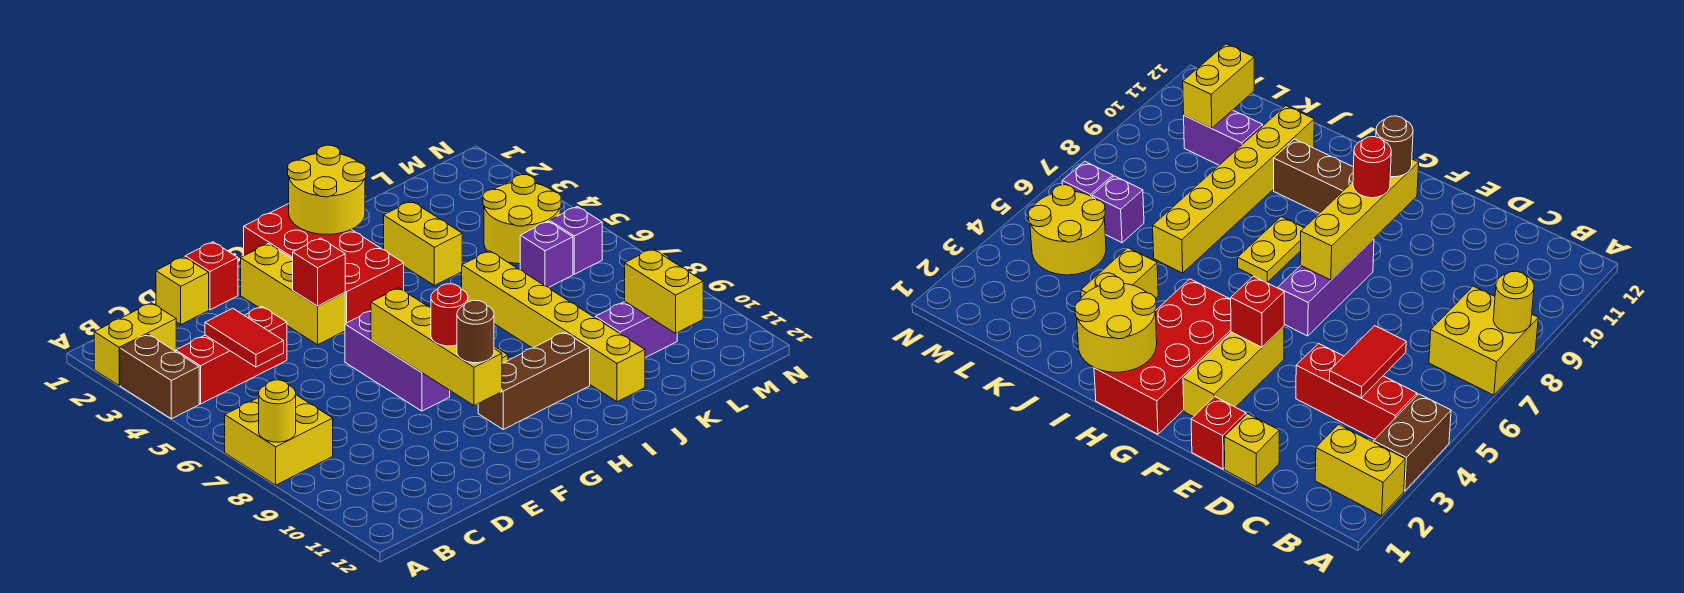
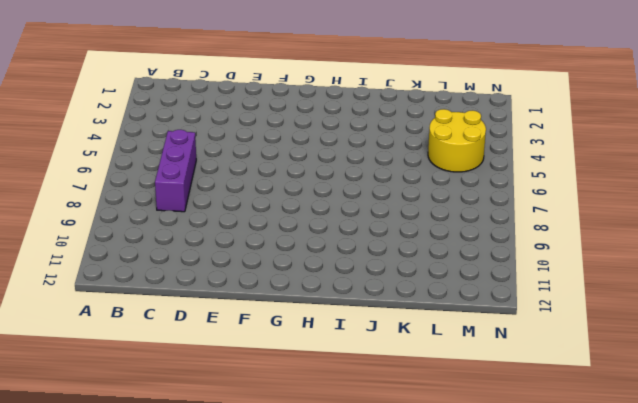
purple 1x3 brick [155,130,196,212] -> purple 1x3 brick moved to [345,311,450,411]
none -> yellow 1x2 brick [94,303,176,385]
none -> brown 1x2 brick [120,334,199,419]
none -> yellow 2x2 brick [225,395,333,485]

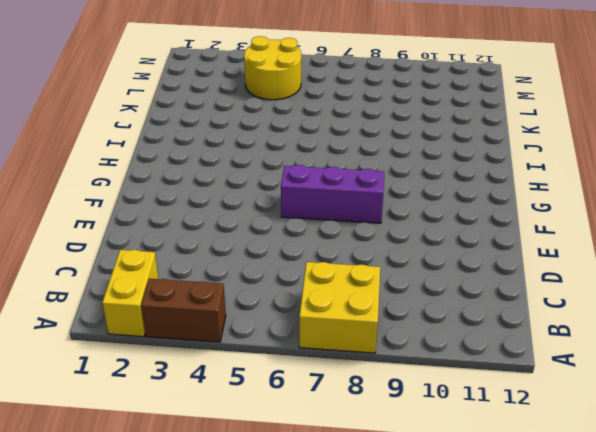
none -> red 1x3 brick [176,307,287,404]
none -> yellow 1x1 brick [156,257,209,324]
none -> red 1x1 brick [185,242,238,310]

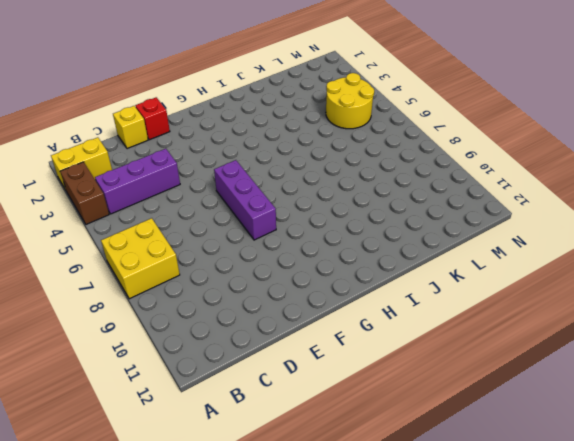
purple 1x3 brick [95,149,180,214] -> red 1x3 brick [176,307,287,404]
none -> yellow 1x3 brick [241,244,345,345]
none -> red 2x4 brick [244,204,404,324]
none -> brown 1x3 brick [478,332,590,429]

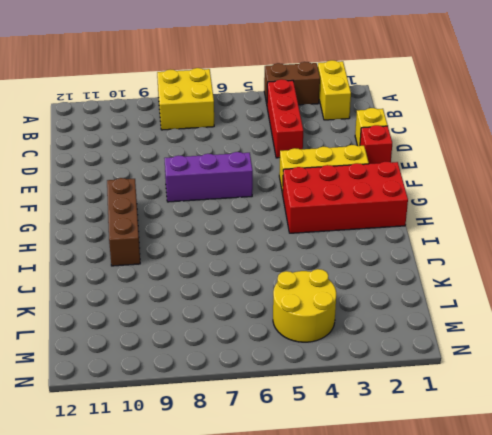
none -> yellow 1x2 plate [1238,217,1304,283]
none -> yellow 1x2 brick [384,201,462,286]
none -> yellow 1x6 brick [462,251,645,402]

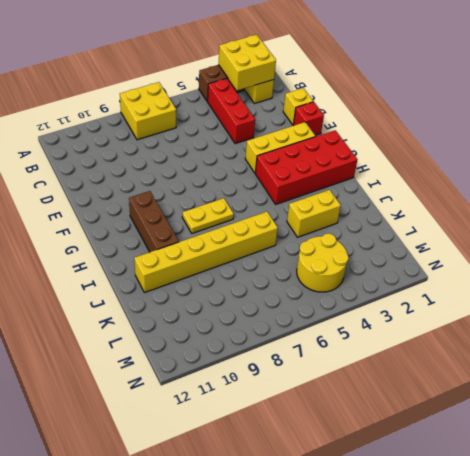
yellow 2x2 brick [219,35,276,90] -> none
none -> purple 1x3 brick [345,311,450,411]
none -> purple 1x2 brick [595,302,677,358]
none -> purple 1x1 brick [520,221,573,287]

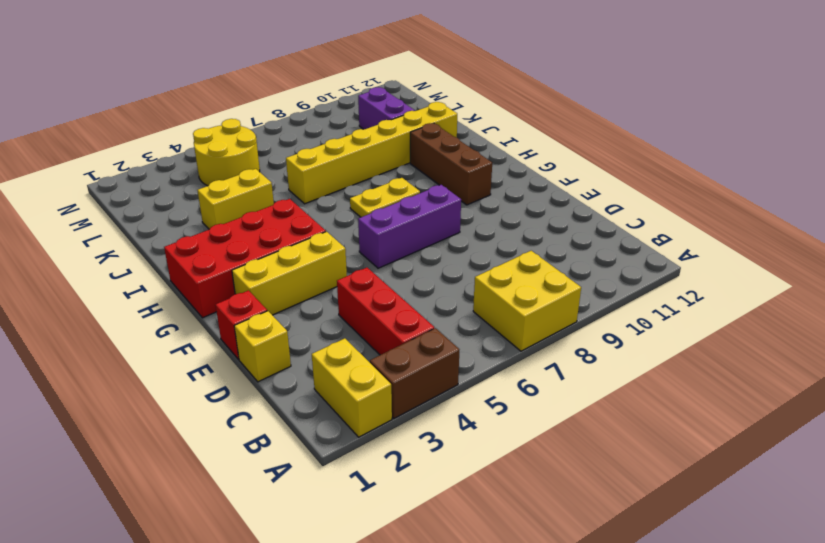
none -> purple 1x1 brick [520,221,573,287]
none -> purple 1x1 brick [550,206,602,274]
none -> yellow 1x1 round brick [258,380,296,442]

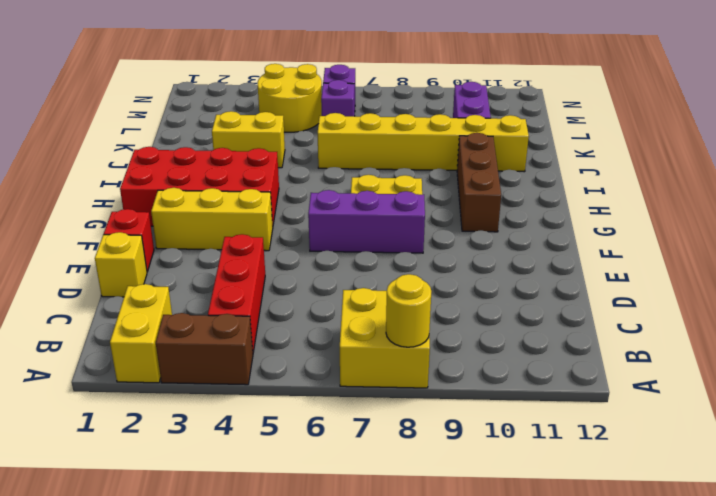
none -> red 1x2 tile [205,308,284,367]
none -> red 1x1 brick [293,238,345,306]
none -> yellow 1x4 brick [371,288,502,406]

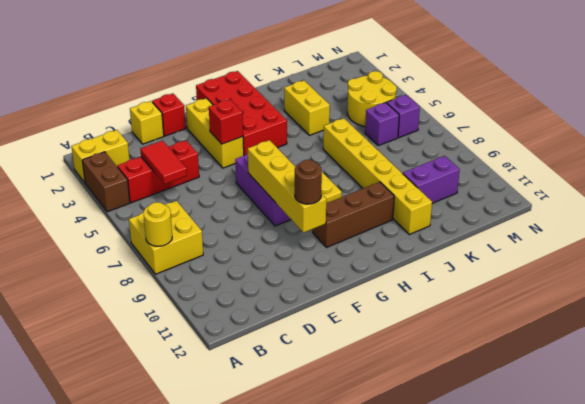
none -> yellow 2x2 round brick [288,145,366,234]
none -> yellow 1x2 brick [625,249,703,333]
none -> red 1x1 round brick [431,284,468,346]

